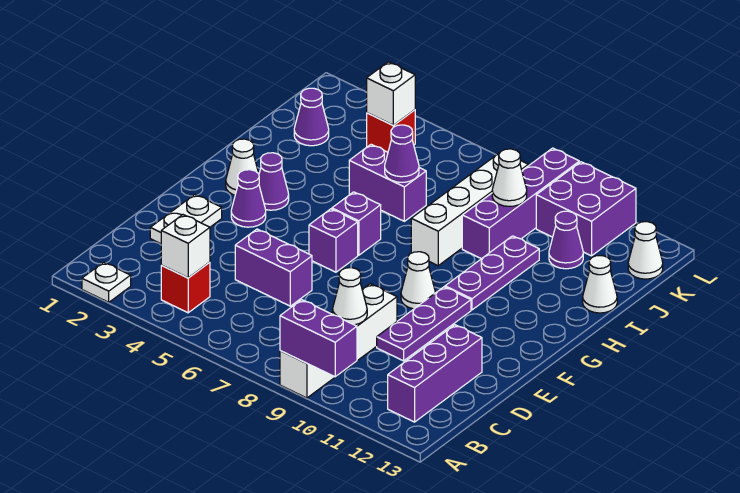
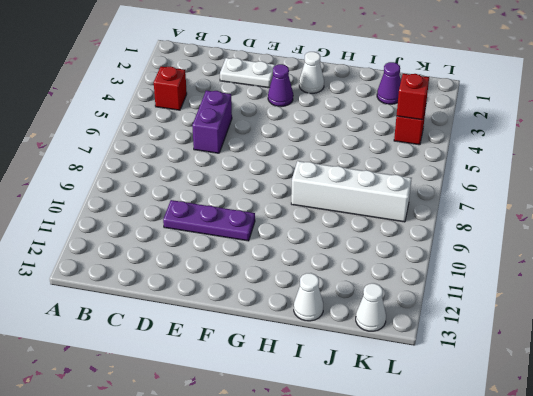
red 1x1 brick [396,74,429,120] -> white 1x1 brick [367,62,415,125]
none -> white 1x1 plate [82,262,131,302]
none -> white 1x4 brick [280,284,397,398]
none -> purple 1x3 brick [388,325,482,422]

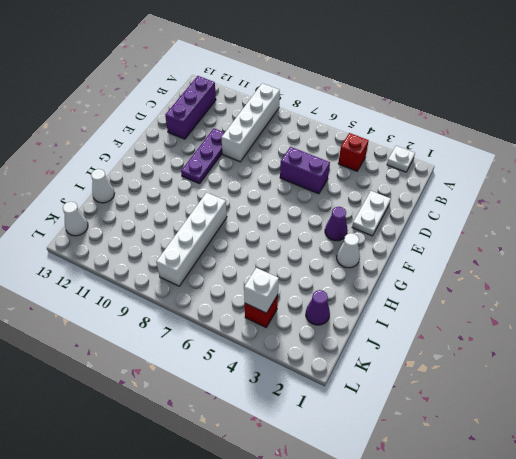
none -> purple 1x1 brick [309,209,358,272]
none -> white 1x1 cone [401,252,435,309]
none -> purple 1x1 cone [259,153,289,210]

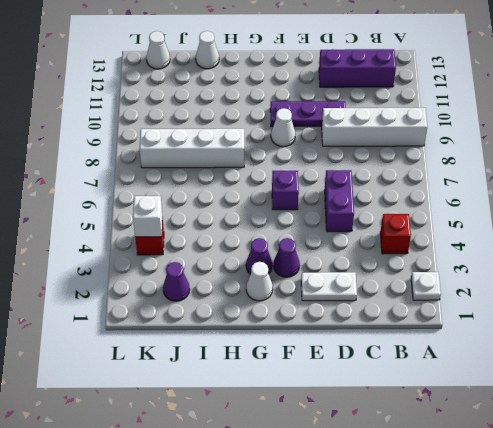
none -> purple 1x1 brick [332,192,381,255]
none -> purple 1x3 plate [445,236,539,310]
none -> purple 1x2 brick [349,144,426,221]

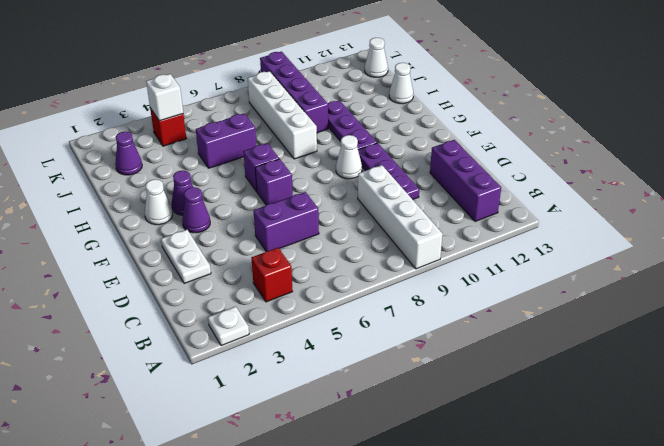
none -> purple 1x1 cone [549,211,583,269]
none -> purple 2x2 brick [536,162,636,256]
none -> purple 1x2 brick [280,300,357,377]

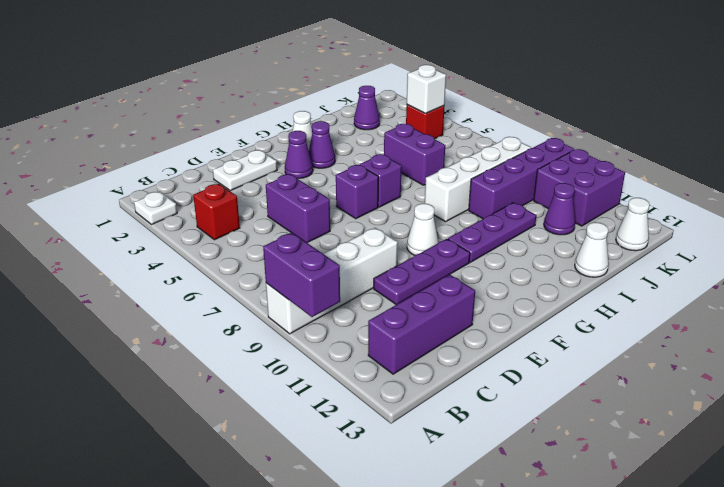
none -> white 1x1 brick [161,215,210,278]
none -> white 1x1 cone [333,268,367,325]
none -> purple 1x1 cone [385,125,419,182]

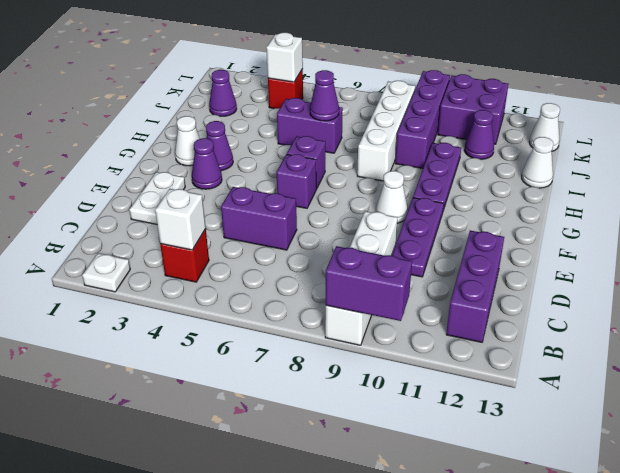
none -> white 1x1 cone [333,268,367,325]
none -> white 1x1 cone [492,149,527,206]

